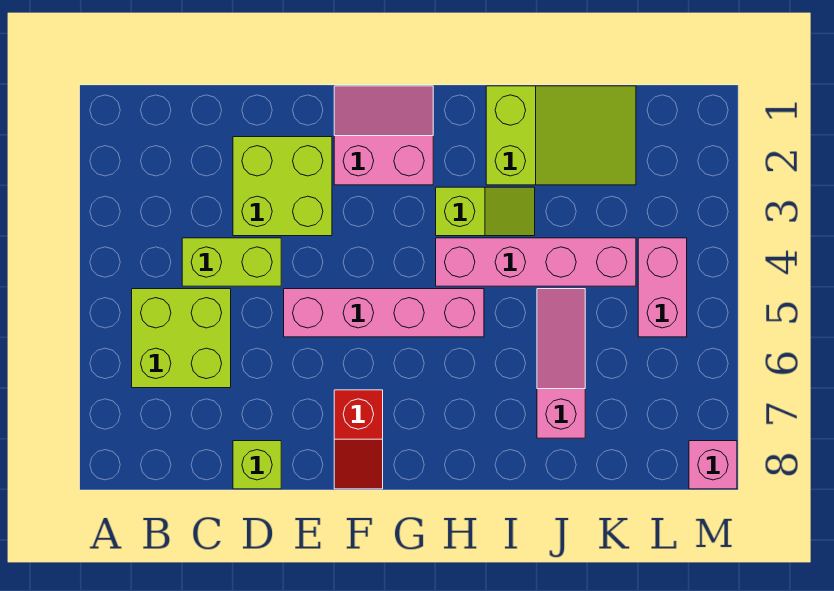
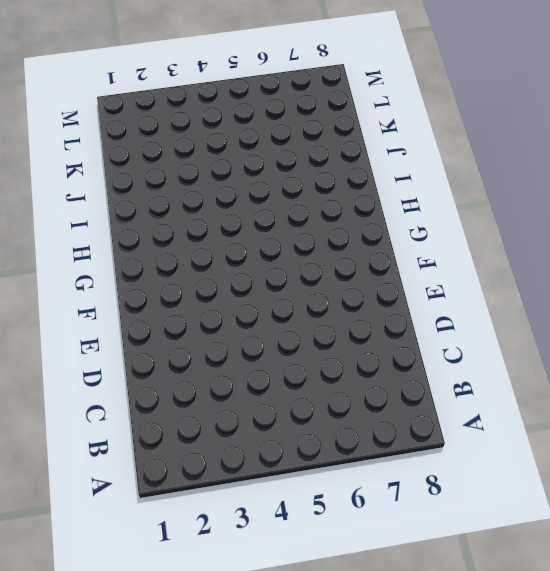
none -> lime 2x2 brick [132,289,231,388]
none -> lime 1x2 brick [182,238,281,286]
none -> lime 2x2 brick [233,137,332,236]

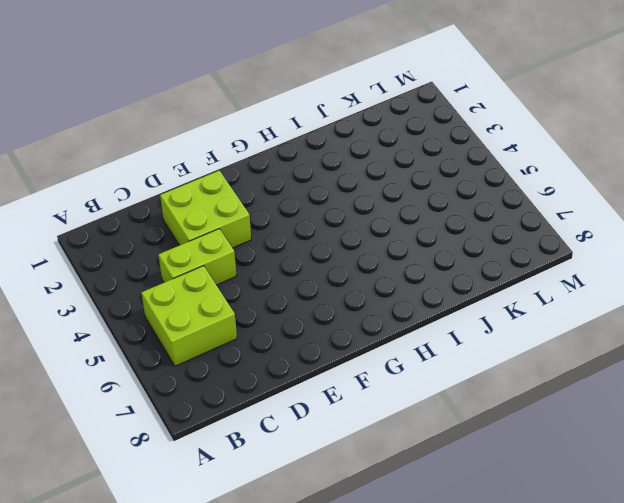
none -> lime 1x1 brick [233,441,281,489]
none -> pink 1x4 brick [284,289,484,337]
none -> pink 2x2 slope [334,86,433,185]

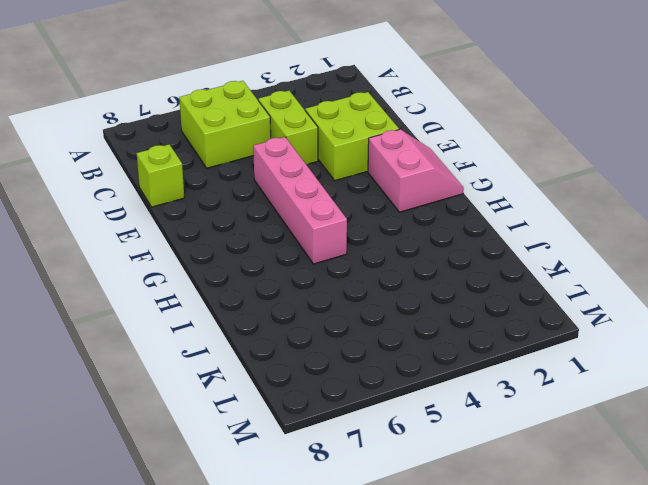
none -> red 1x2 slope [334,390,383,489]
none -> lime 1x2 slope [436,187,535,236]
none -> pink 1x4 brick [436,238,636,286]

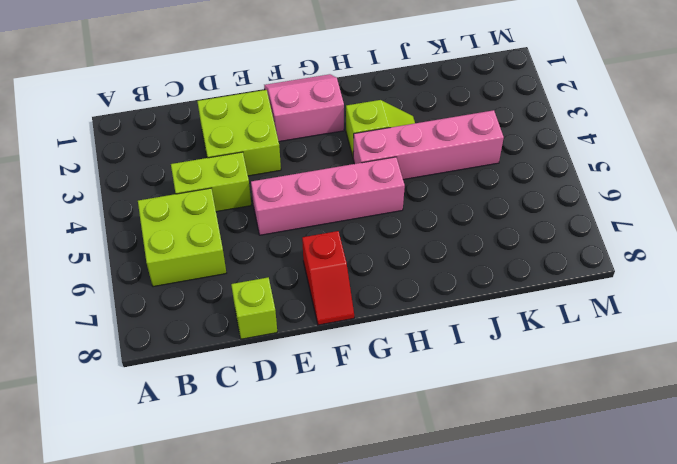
none -> lime 2x3 slope [486,86,636,185]
none -> pink 1x3 slope [537,289,585,438]
none -> pink 1x2 brick [638,238,687,337]

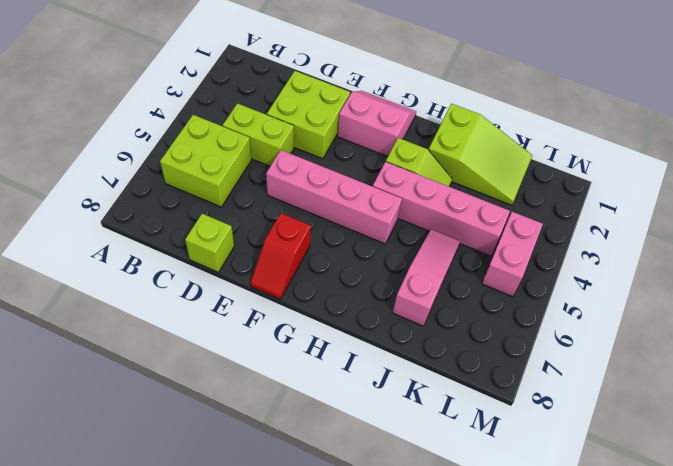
none -> pink 1x1 brick [689,441,737,489]

